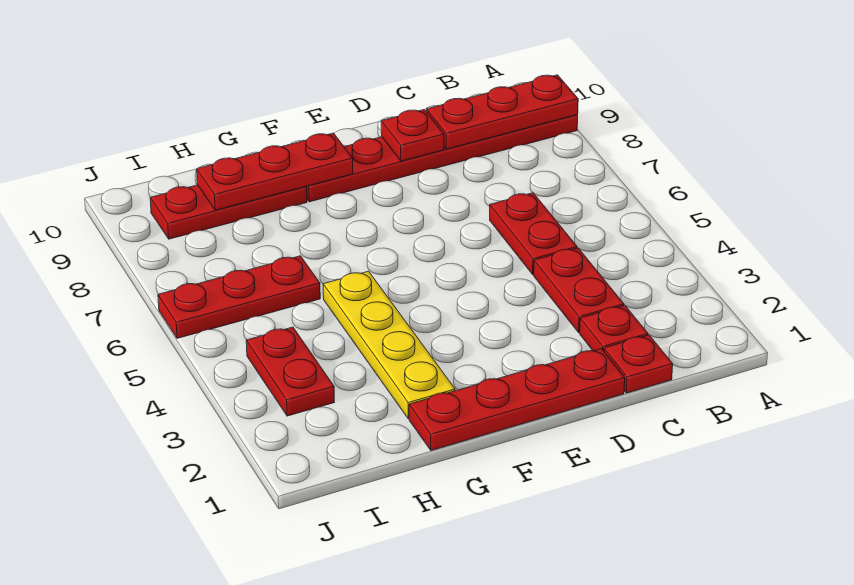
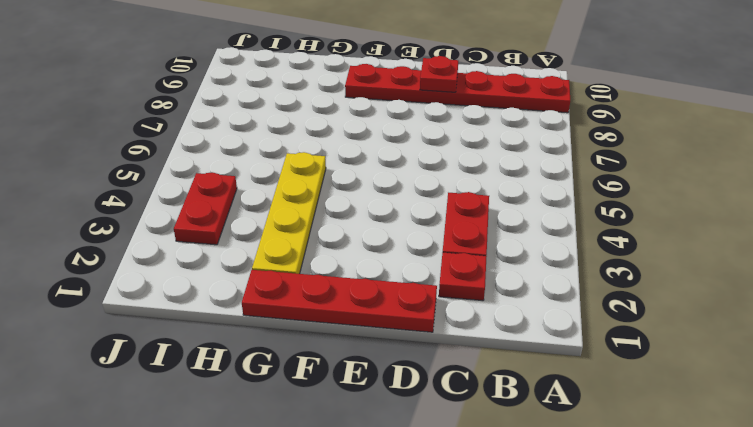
none -> red 1x1 plate [604,335,673,393]
none -> red 1x2 plate [490,193,577,274]
none -> red 1x3 plate [150,185,307,239]

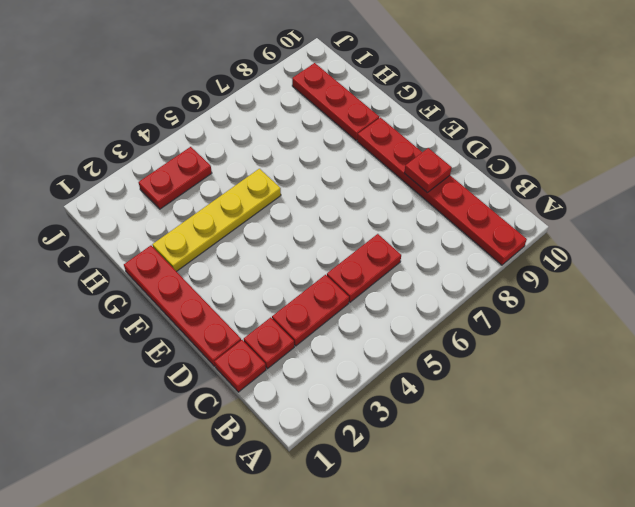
none -> red 1x3 plate [158,256,320,338]
none -> red 1x3 plate [427,75,578,149]
none -> red 1x3 plate [197,133,353,210]

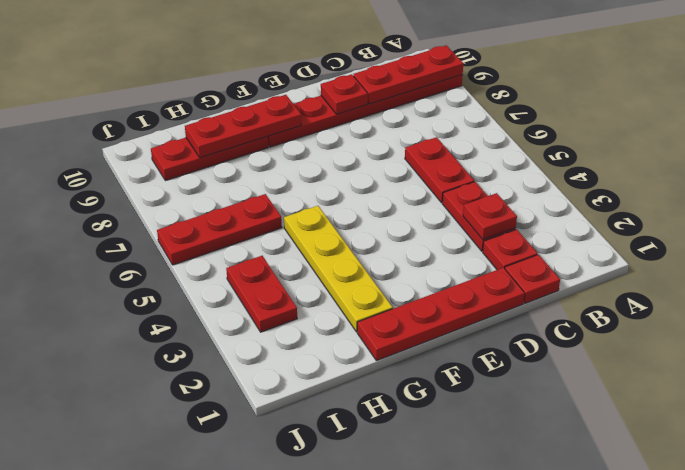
red 1x1 plate [463,193,517,240] -> none

